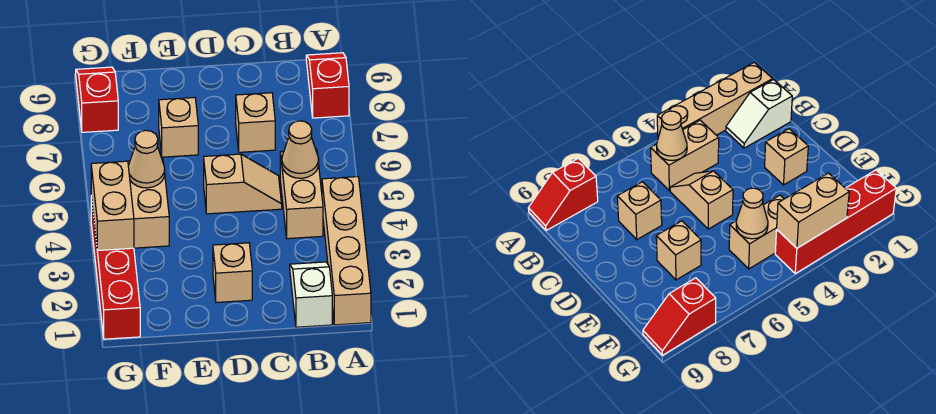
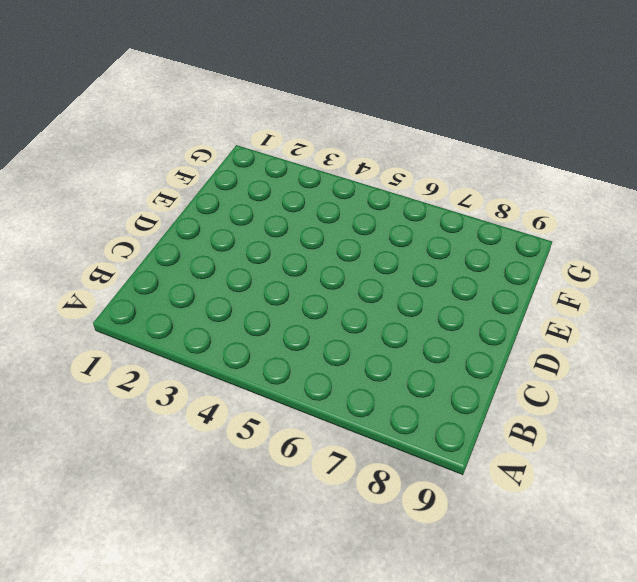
none -> tan 1x4 brick [322,177,371,325]
none -> red 1x2 slope [306,53,349,118]
none -> white 1x2 slope [290,262,332,327]

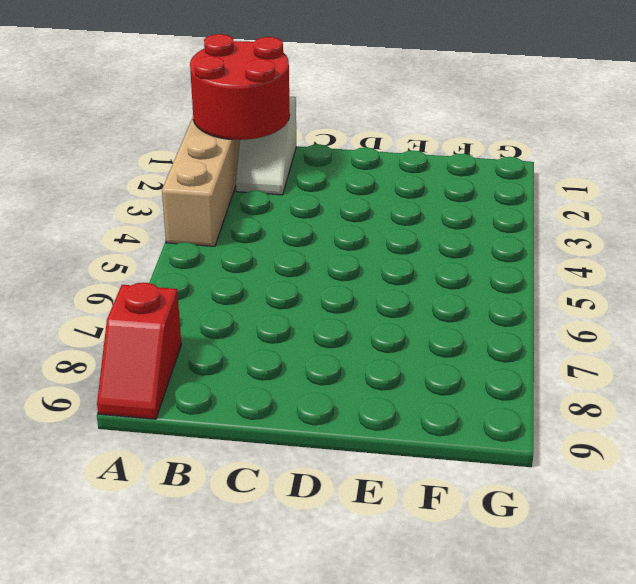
red 2x2 round brick [190,34,290,140] -> none
none -> tan 1x2 brick [280,149,323,239]
none -> tan 1x2 slope [204,154,282,214]
none -> tan 1x1 brick [236,93,275,152]

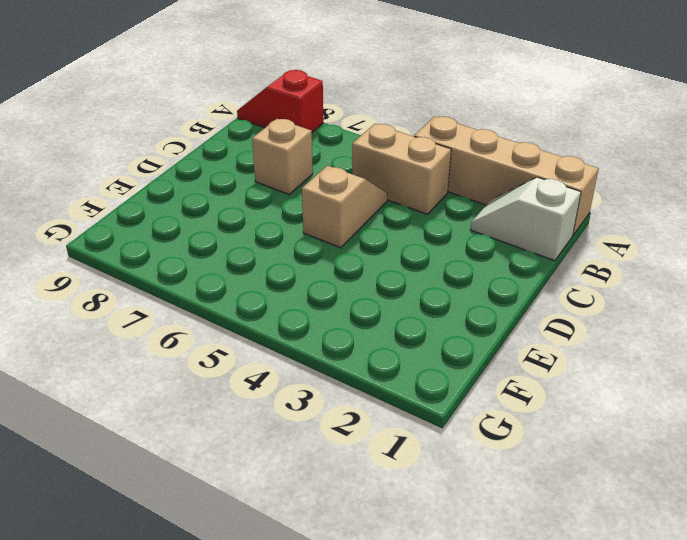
none -> tan 1x1 brick [213,243,252,303]
none -> tan 1x1 brick [159,98,198,157]
none -> tan 1x2 brick [128,159,169,248]

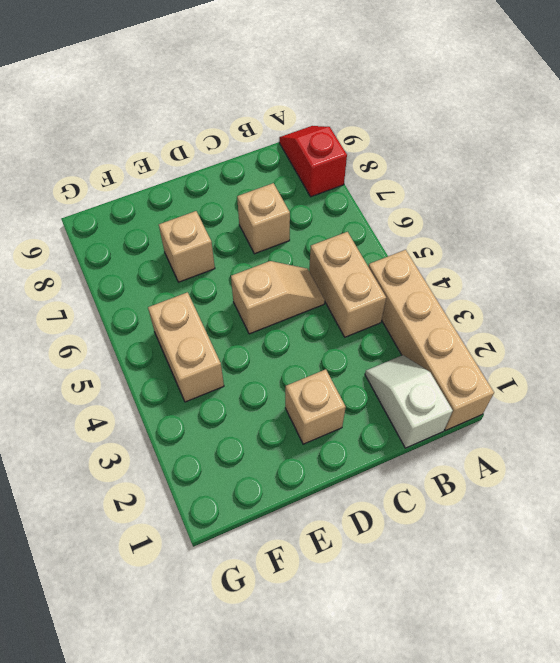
none -> red 1x4 brick [91,196,140,339]
none -> red 1x2 slope [76,67,118,132]
none -> tan 1x1 cone [282,121,319,178]

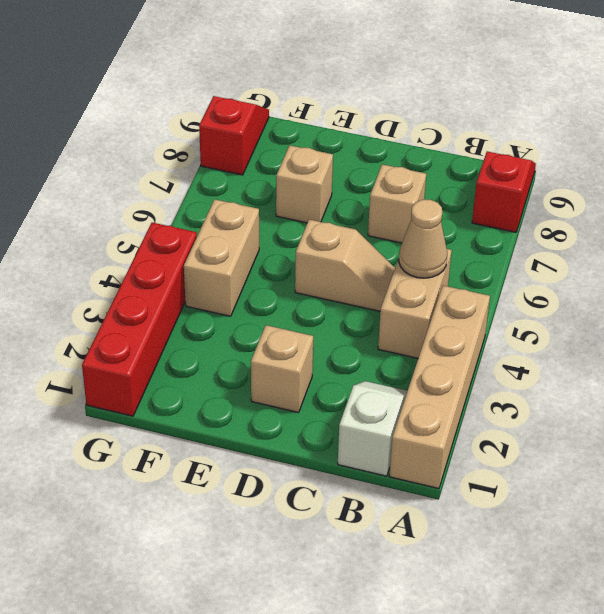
none -> tan 1x1 cone [128,130,165,188]
none -> tan 1x2 brick [91,161,134,251]

